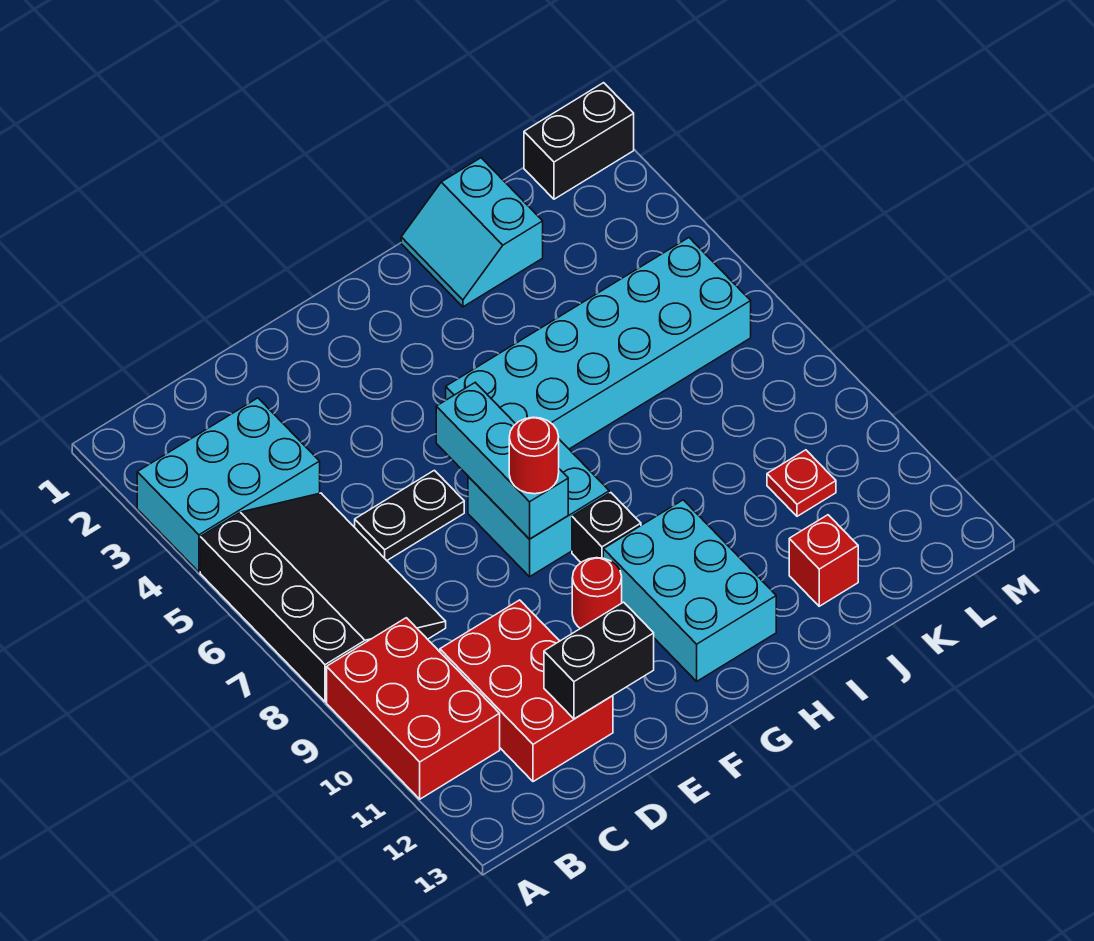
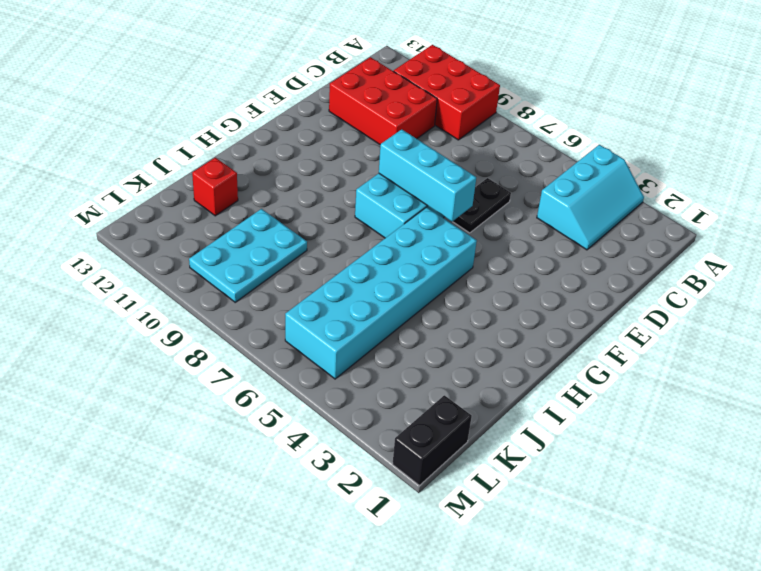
cyan 2x3 slope [537,145,644,250] -> cyan 2x3 brick [137,398,320,572]
cyan 2x3 plate [189,209,307,302] -> red 1x1 plate [767,450,836,516]
none -> black 3x4 slope [200,493,446,702]
none -> red 1x1 round brick [572,558,622,629]
none -> black 1x1 brick [572,493,641,562]

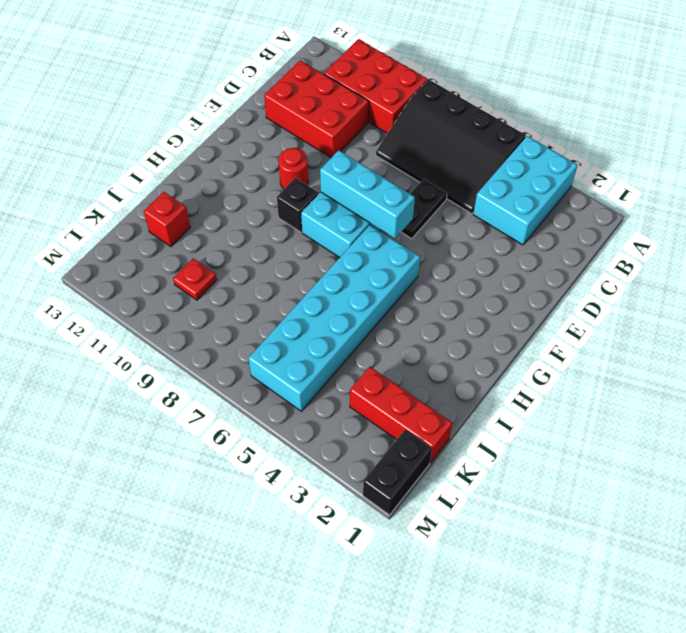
red 1x3 brick [350,367,452,463] -> none
none -> cyan 2x3 brick [603,500,776,681]
none -> cyan 2x2 slope [401,158,543,307]
none -> black 1x2 brick [544,602,654,719]

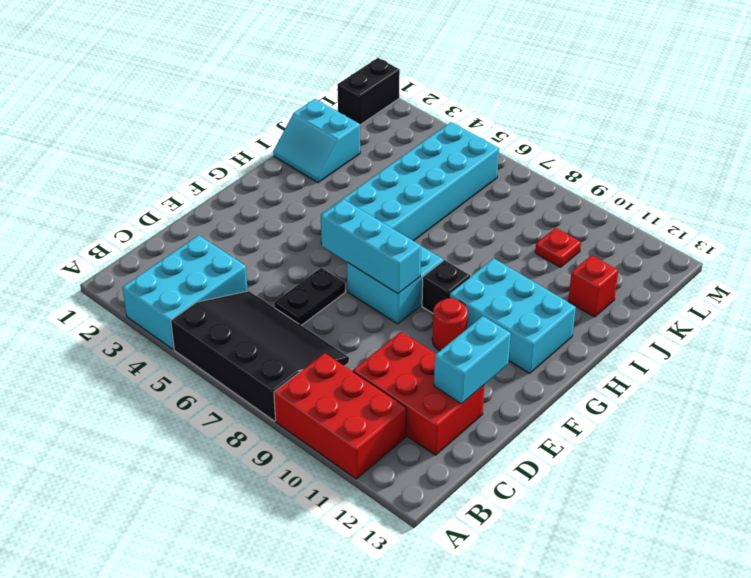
cyan 1x2 brick [434,316,511,404] -> black 1x2 brick [544,602,654,719]
none -> red 1x1 round brick [509,417,559,494]

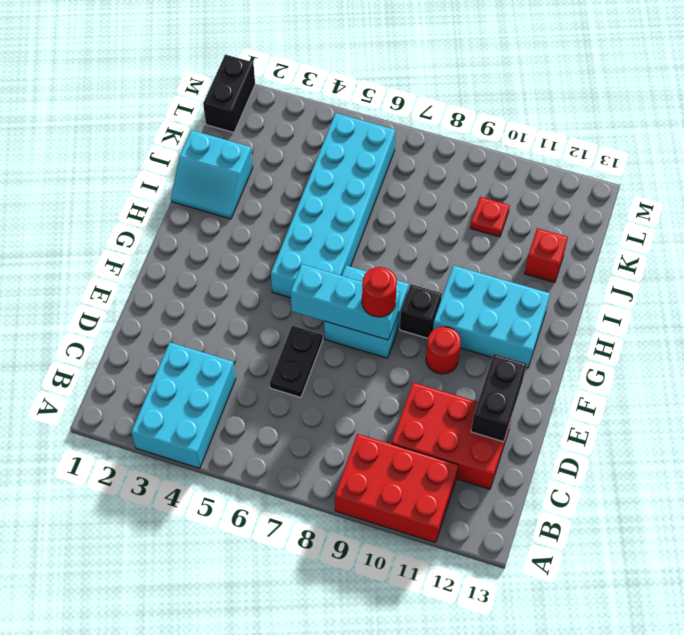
none -> black 3x4 slope [200,493,446,702]

